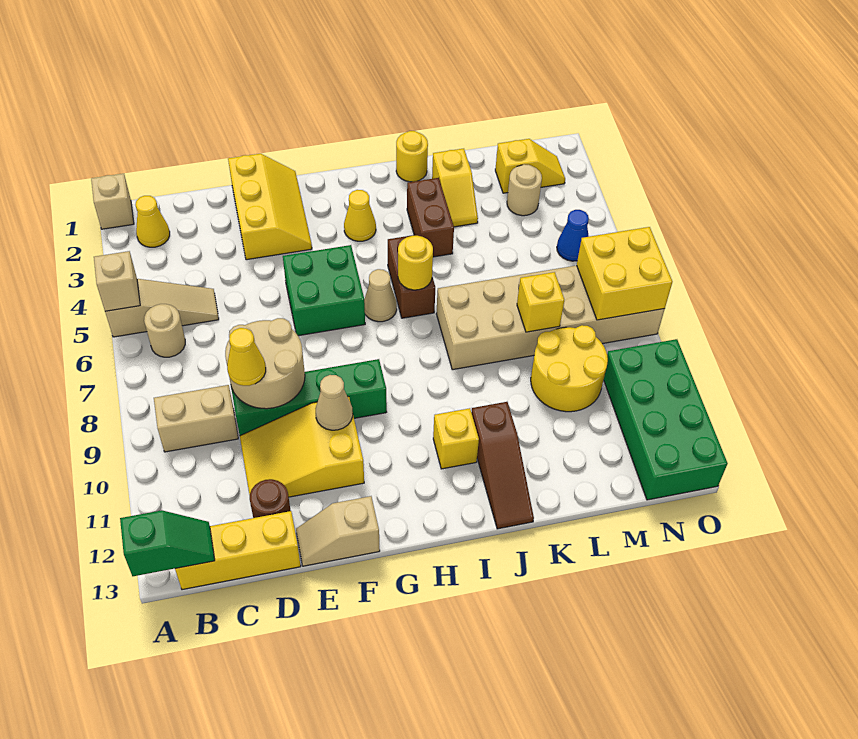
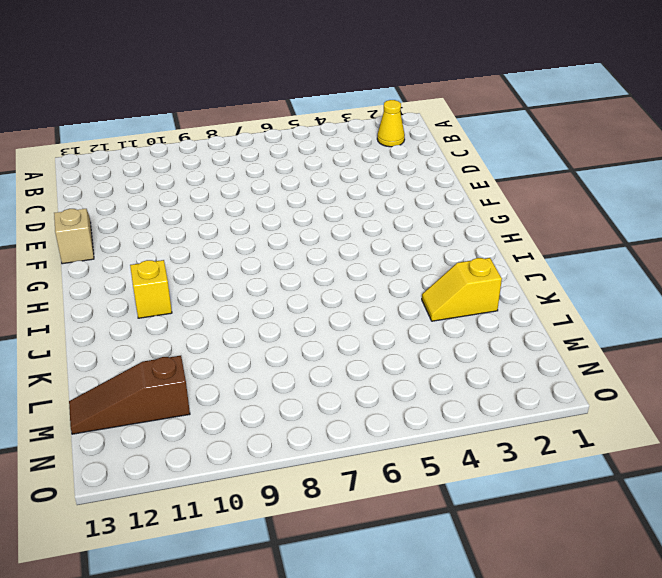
brown 1x3 slope [69,356,190,434] -> brown 1x3 slope moved to [471,402,534,529]
none -> tan 1x1 brick [91,174,134,229]
none -> tan 1x3 slope [105,279,219,337]
none -> tan 1x1 round brick [144,304,185,357]
none -> tan 1x2 brick [154,385,238,452]

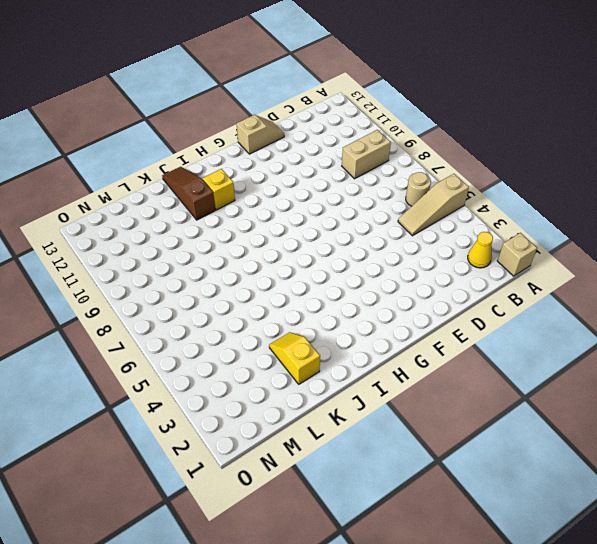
none -> yellow 1x3 brick [175,511,301,590]
none -> green 1x4 brick [231,359,387,436]
none -> yellow 2x3 slope [240,397,364,497]
none -> brown 1x1 round brick [250,479,291,518]

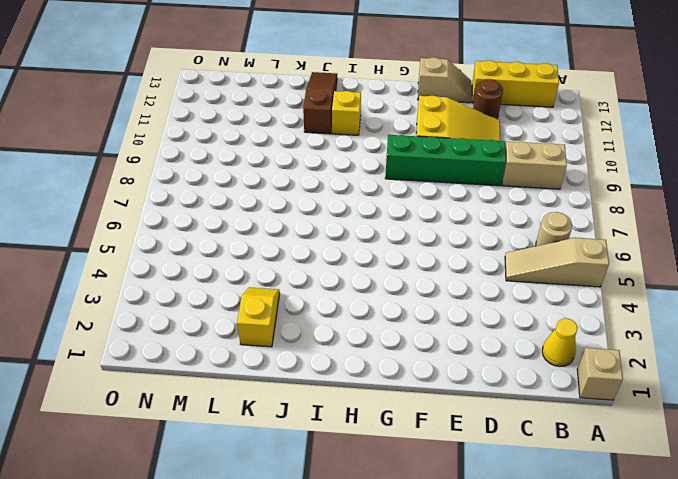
none -> yellow 2x3 slope [228,154,312,260]
none -> green 2x2 brick [283,245,365,336]
none -> yellow 1x1 cone [344,190,376,241]
none -> tan 1x1 cone [364,269,397,322]

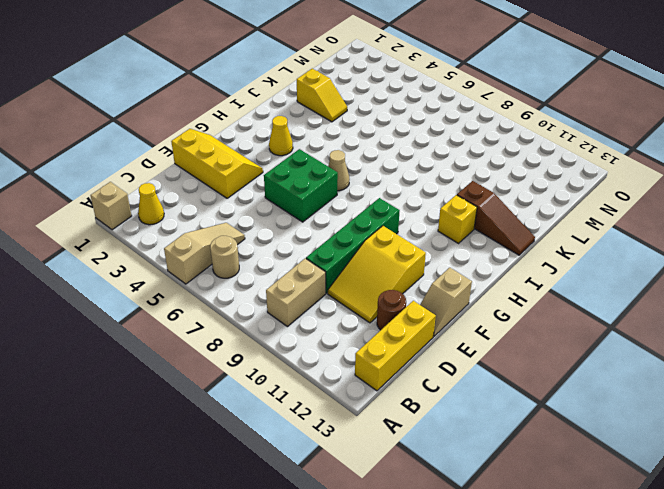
none -> brown 1x2 brick [388,234,435,318]
none -> yellow 1x1 round brick [396,131,428,182]
none -> brown 1x2 brick [407,178,454,257]
none -> tan 2x6 brick [436,265,665,370]

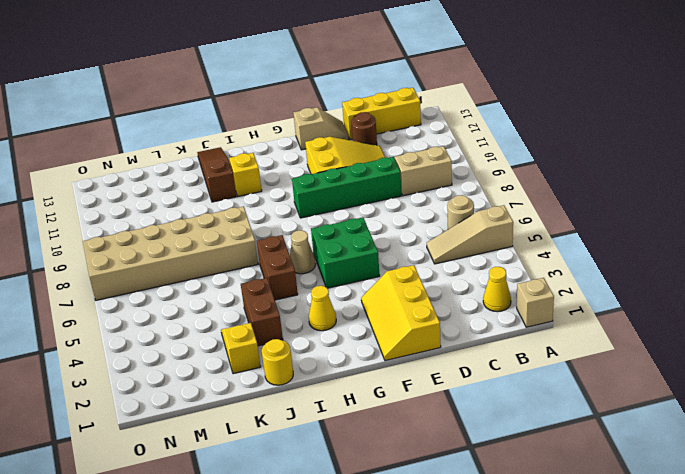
none -> yellow 2x2 round brick [531,325,608,412]
none -> yellow 1x2 slope [495,139,565,193]
none -> tan 1x1 round brick [507,164,542,216]
none -> blue 1x1 cone [557,210,589,261]

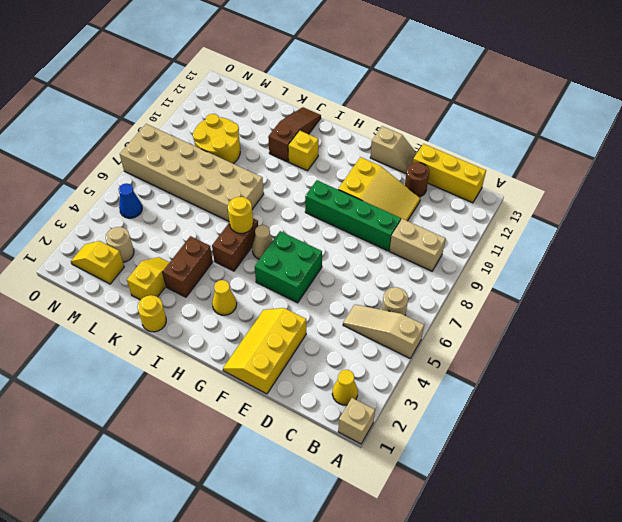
none -> green 2x4 brick [604,339,728,500]
none -> tan 1x1 brick [94,251,140,311]
none -> green 1x2 slope [120,510,215,576]
none -> tan 2x2 round brick [225,318,305,409]

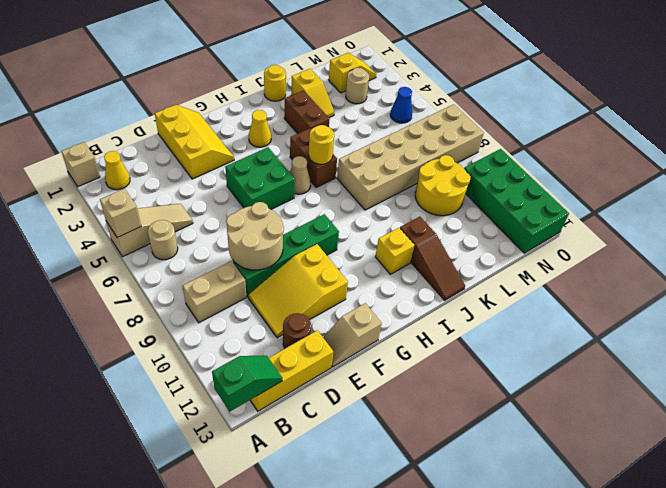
none -> tan 1x1 cone [316,375,353,430]
none -> yellow 1x1 brick [517,272,564,332]
none -> yellow 2x2 brick [577,227,672,320]
none -> yellow 1x1 cone [227,328,266,386]

